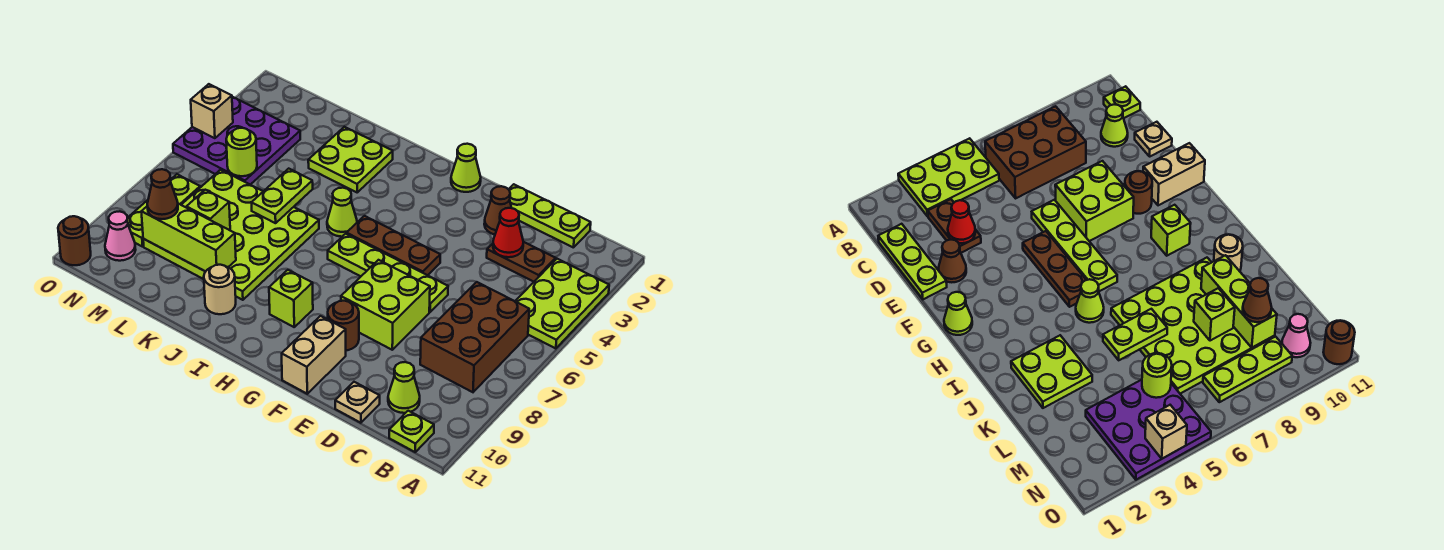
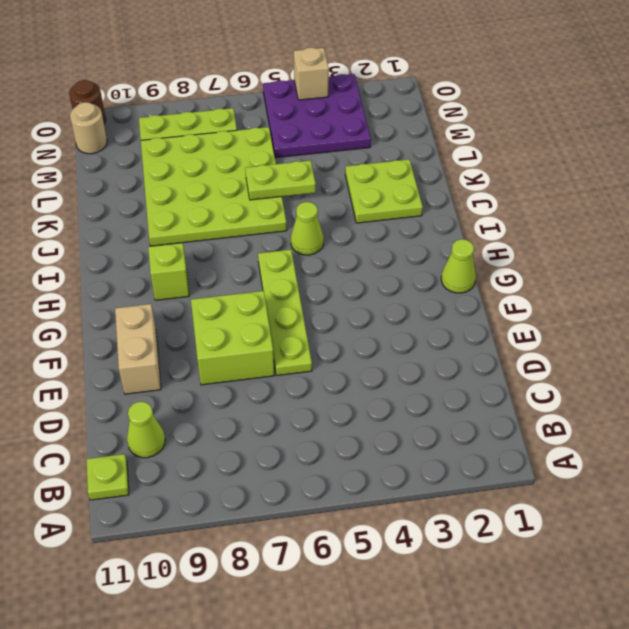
tan 1x2 brick [115,304,161,394] -> tan 1x2 brick turned to [282,316,346,394]
tan 1x1 round brick [70,102,107,154] -> tan 1x1 round brick moved to [204,265,236,314]
none -> lime 2x3 plate [515,259,609,349]
none -> brown 2x3 brick [420,282,529,392]
none -> lime 1x3 plate [509,184,591,248]
none -> brown 1x2 plate [487,242,556,282]

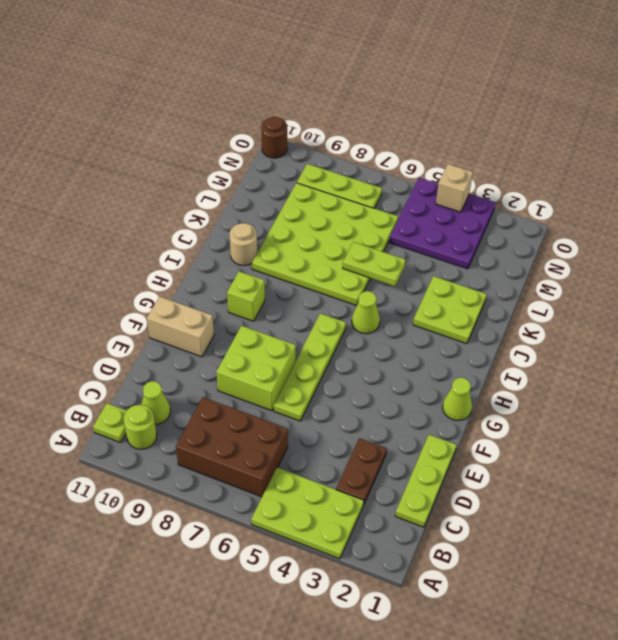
lime 1x1 round brick [124,405,157,449] -> lime 1x1 round brick moved to [226,128,257,176]
none -> tan 1x1 plate [335,382,380,423]
none -> brown 1x1 cone [484,186,511,235]
none -> brown 1x3 plate [347,216,440,275]
none -> brown 1x1 round brick [328,301,359,350]

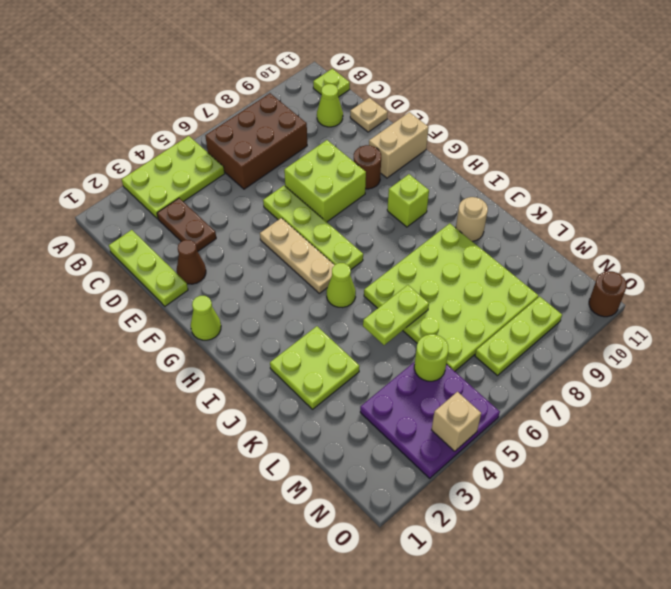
tan 1x3 plate [260,218,334,293] -> brown 1x3 plate [347,216,440,275]
none -> pink 1x1 cone [105,211,136,261]
none -> red 1x1 cone [493,208,523,257]
none -> lime 1x3 brick [141,204,236,272]
none -> lime 1x1 brick [186,190,230,230]

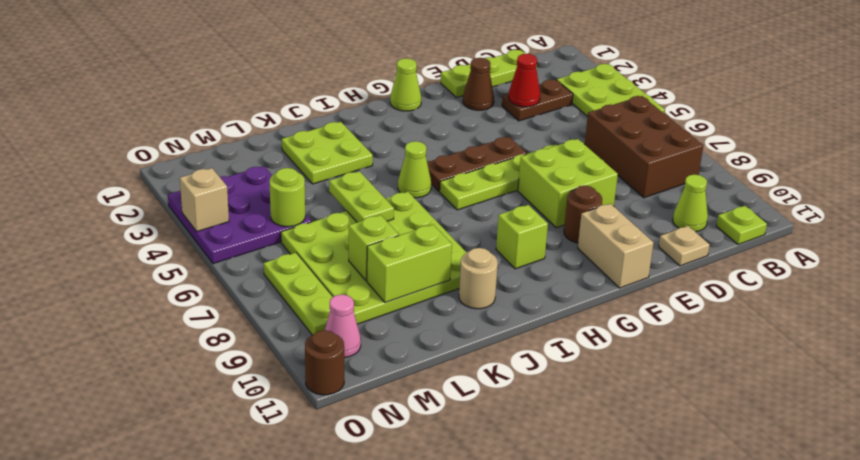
lime 1x2 brick [367,225,452,302] -> lime 1x3 brick [141,204,236,272]
none -> brown 1x1 cone [147,169,178,219]

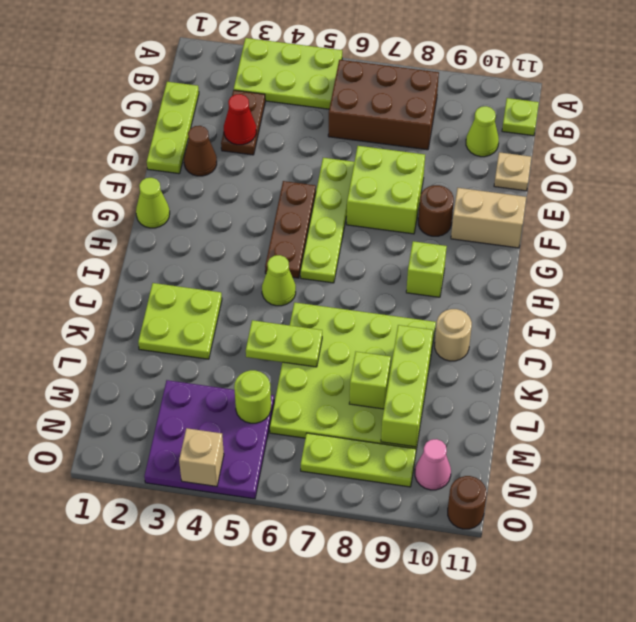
none -> brown 1x1 cone [147,169,178,219]

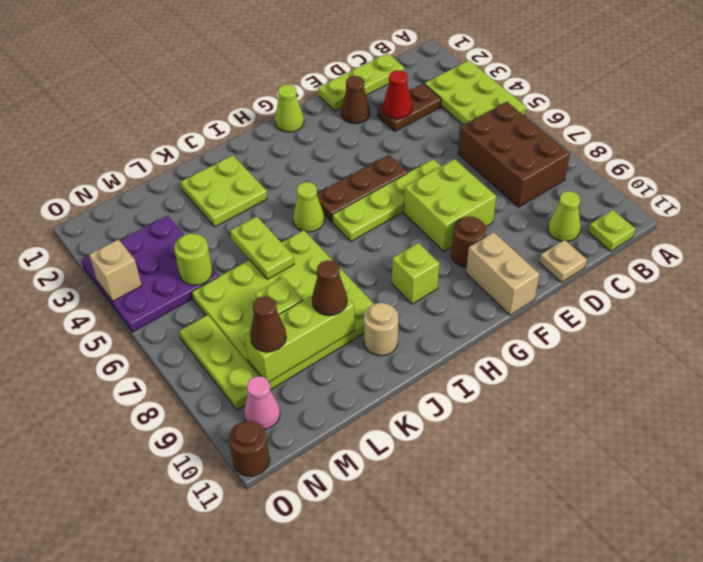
brown 1x1 cone [312,260,347,316] -> none

